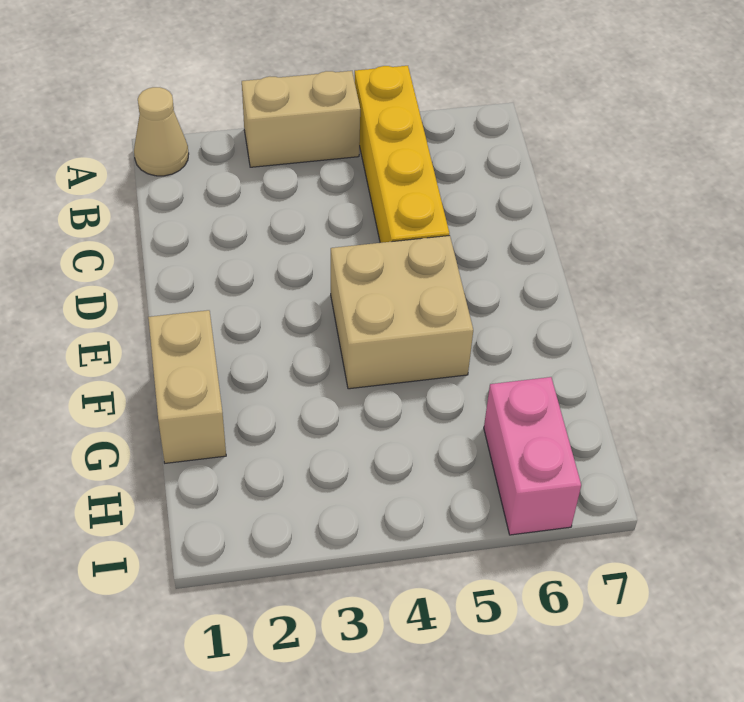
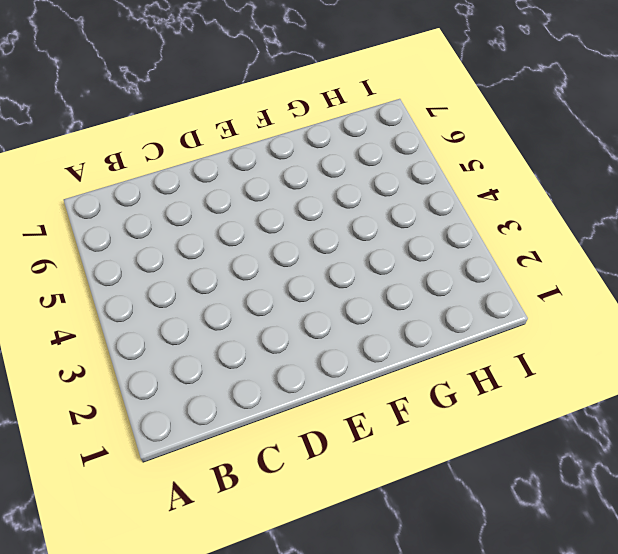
none -> tan 1x1 cone [134,87,189,176]
none -> tan 1x2 brick [242,71,360,167]

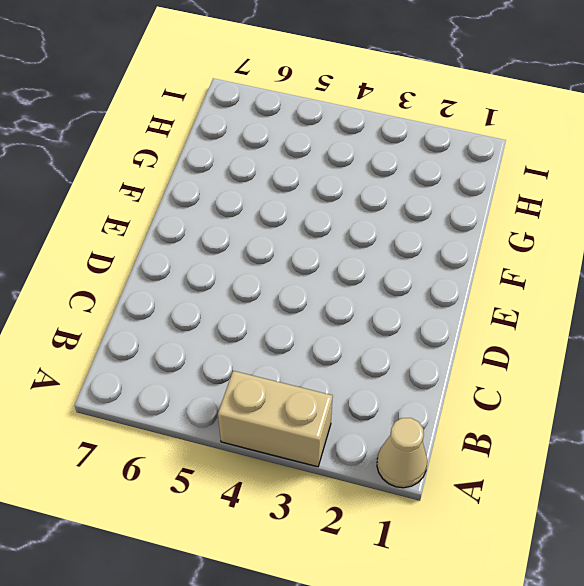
none -> yellow 1x4 brick [355,66,449,243]
none -> tan 2x2 brick [331,235,473,389]

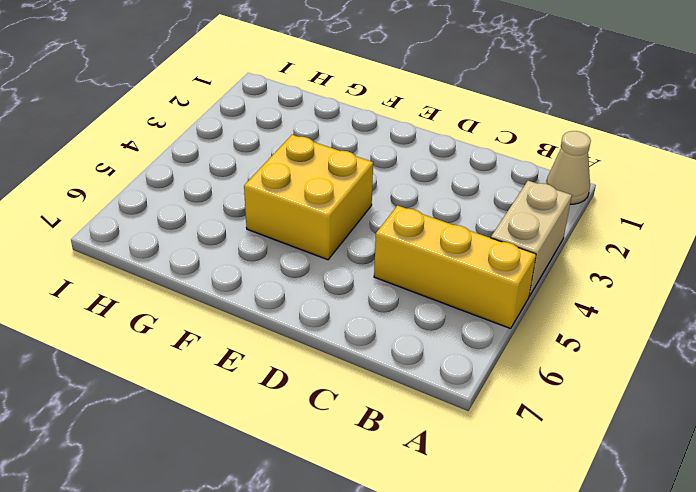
yellow 1x3 brick [374,205,536,329] -> yellow 1x4 brick [355,66,449,243]
yellow 2x2 brick [244,135,373,260] -> tan 2x2 brick [331,235,473,389]
none -> tan 1x2 brick [148,310,226,463]
none -> pink 1x2 brick [484,377,581,535]

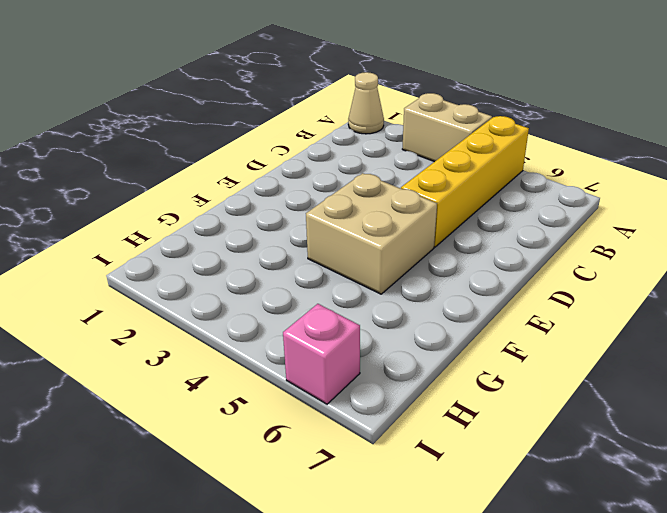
pink 1x1 brick [283,304,360,404] -> pink 1x2 brick [484,377,581,535]
none -> tan 1x2 brick [148,310,226,463]

